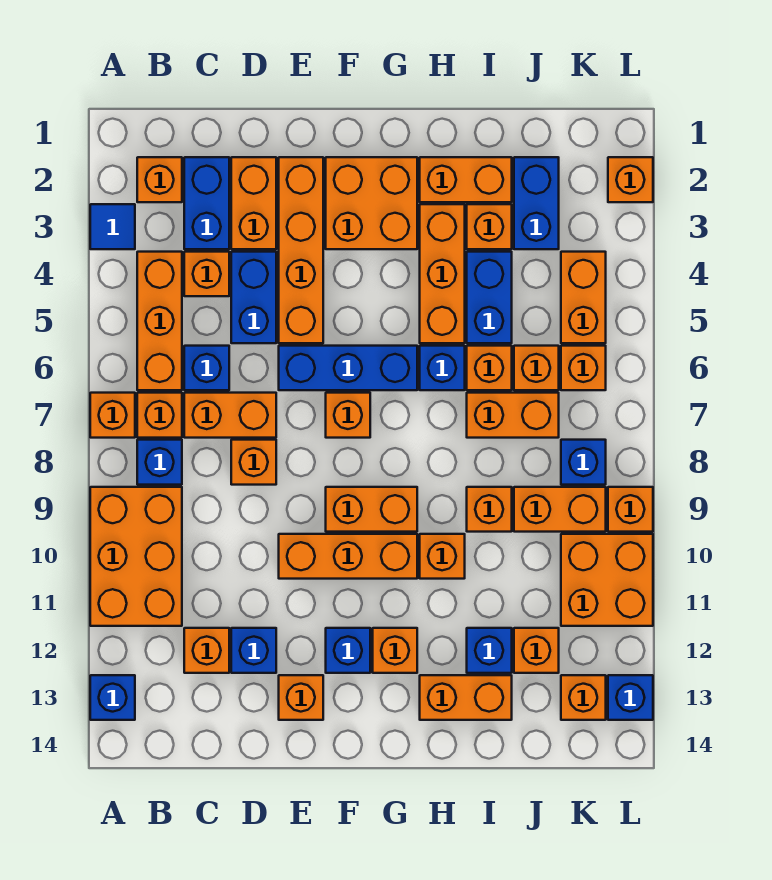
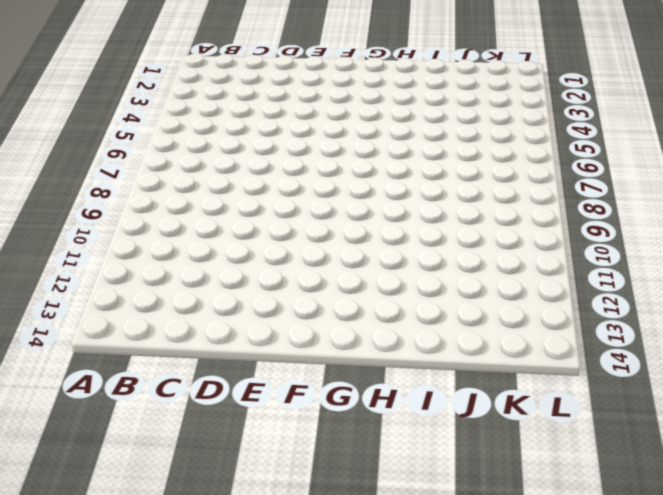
none -> blue 1x1 tile [90,204,135,249]
none -> orange 1x1 brick [90,393,135,438]
none -> orange 2x3 brick [90,487,182,626]
none -> blue 1x1 brick [90,675,135,720]

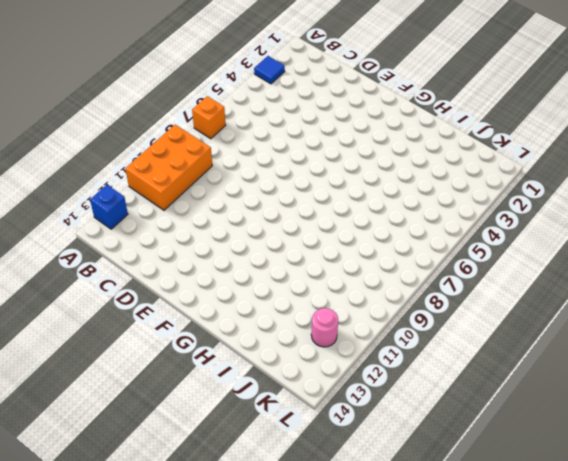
pink 1x1 round brick [311,308,338,347] -> none
none -> orange 1x1 brick [137,157,182,202]
none -> orange 1x3 brick [137,252,182,390]
none -> orange 1x1 brick [137,393,182,438]
none -> blue 1x1 brick [137,440,182,485]

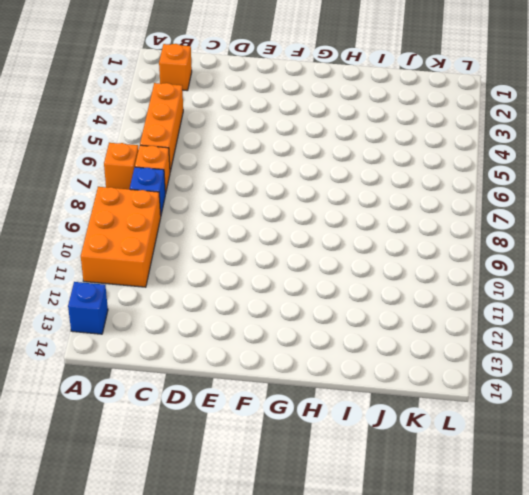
none -> blue 1x1 tile [90,204,135,249]
none -> blue 1x2 brick [184,157,229,249]
none -> orange 1x1 brick [184,252,229,296]
none -> blue 1x1 brick [184,346,229,390]

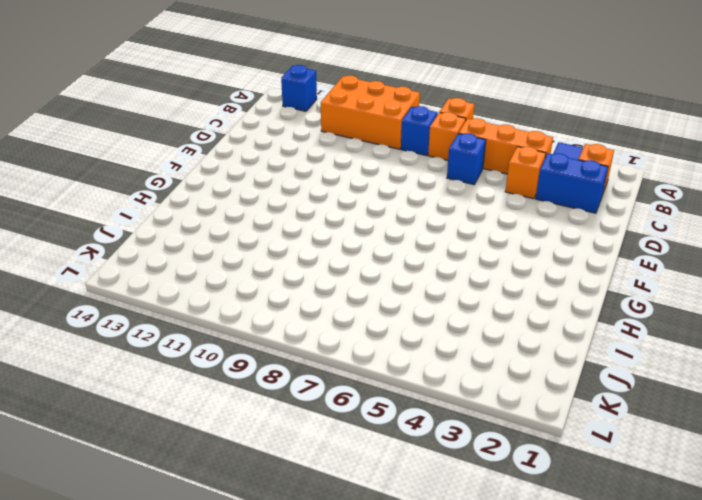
none -> orange 1x2 brick [184,393,276,438]
none -> orange 1x1 brick [184,628,229,673]
none -> orange 1x2 brick [231,157,276,249]
none -> blue 1x2 brick [231,252,276,343]

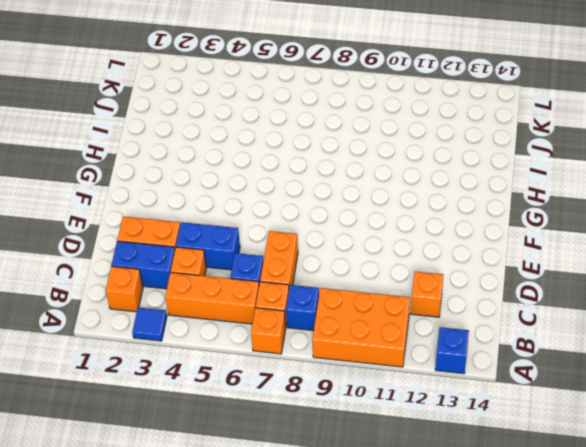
none -> orange 1x1 brick [231,440,276,485]
none -> blue 1x1 brick [231,628,276,673]
none -> orange 1x4 brick [279,157,323,343]
none -> blue 1x3 brick [279,346,417,390]

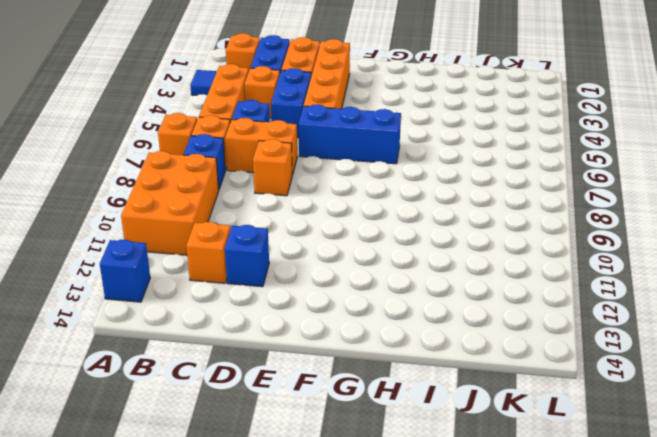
none -> orange 1x3 brick [279,534,417,579]
none -> orange 1x1 brick [279,675,323,720]
none -> orange 2x2 brick [326,157,417,249]
none -> orange 1x1 brick [326,393,370,438]

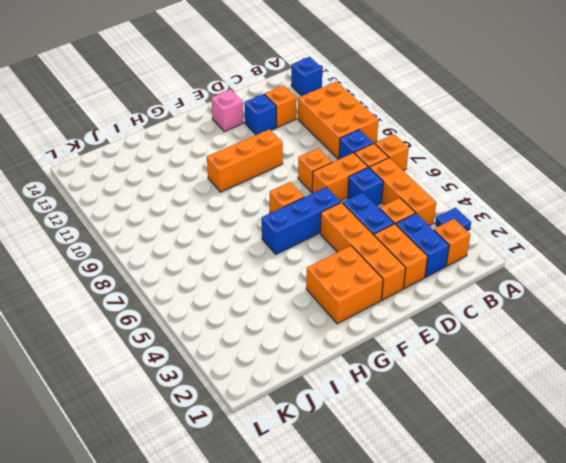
pink 1x1 brick [211,89,243,132] -> orange 1x1 brick [279,675,323,720]
none -> orange 1x2 brick [326,487,417,532]
none -> blue 1x1 brick [326,628,370,673]
none -> orange 1x1 brick [373,628,417,673]
none -> orange 1x2 brick [420,157,512,202]

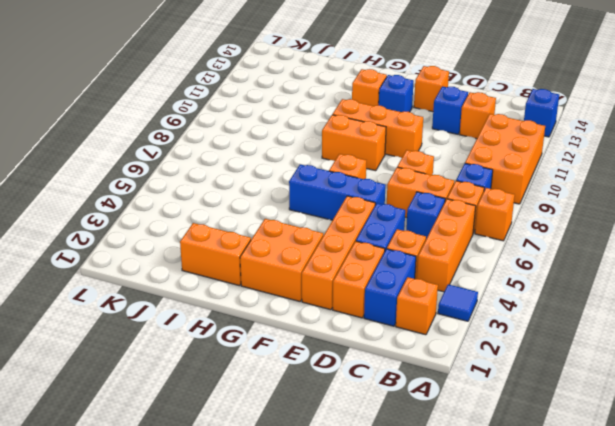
none -> orange 1x3 brick [420,204,465,343]
none -> blue 1x1 brick [420,346,465,390]
none -> orange 1x1 brick [420,534,465,579]
none -> orange 1x2 brick [420,675,512,720]

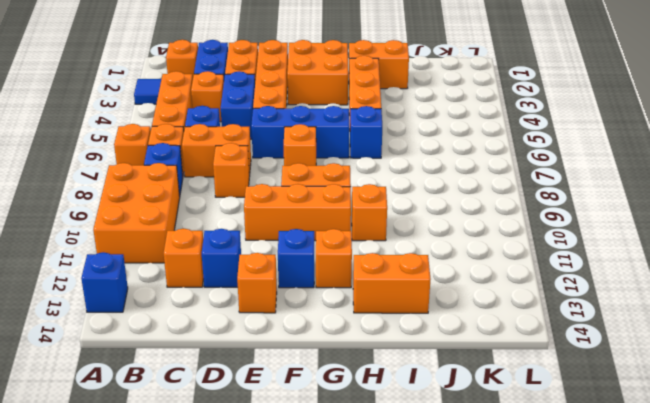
none -> orange 1x1 brick [467,204,512,249]
none -> blue 1x2 brick [467,252,512,343]
none -> orange 1x1 brick [467,346,512,390]
none -> orange 1x2 brick [467,393,559,438]

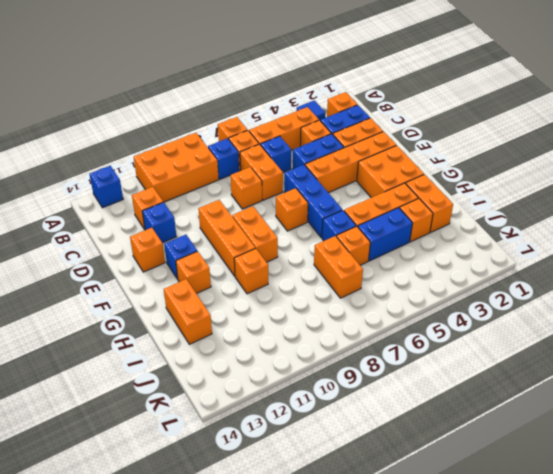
none -> orange 1x1 brick [467,487,512,532]
none -> blue 1x1 brick [467,628,512,673]
none -> blue 1x2 brick [514,157,559,249]
none -> orange 1x1 brick [514,346,559,390]

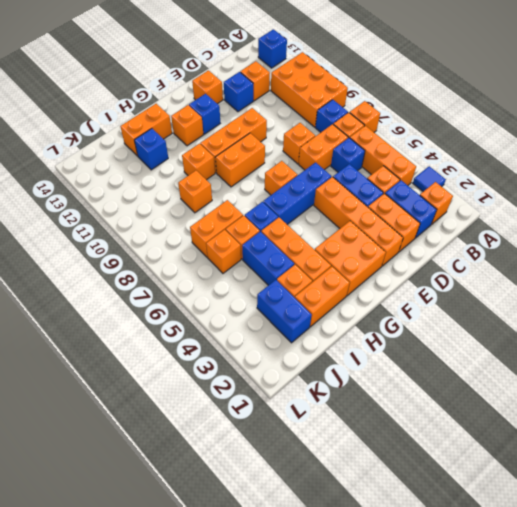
none -> orange 1x2 brick [514,487,606,532]
none -> orange 1x1 brick [514,628,559,673]
none -> orange 1x2 brick [561,252,606,343]
none -> orange 1x1 brick [561,346,606,390]

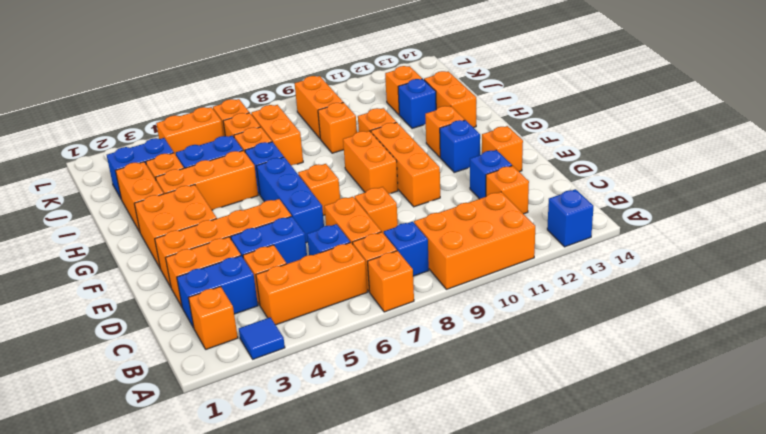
none -> blue 1x1 brick [561,440,606,485]
none -> orange 2x2 brick [561,534,653,626]
none -> orange 1x1 brick [561,675,606,720]
none -> orange 1x1 brick [608,157,653,202]

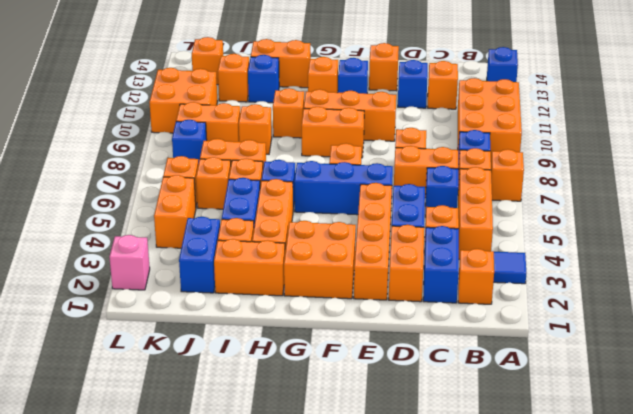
pink 1x1 brick [109,235,150,290] -> orange 1x1 brick [608,157,653,202]
none -> orange 1x1 brick [608,487,653,532]
none -> blue 1x1 brick [608,675,653,720]

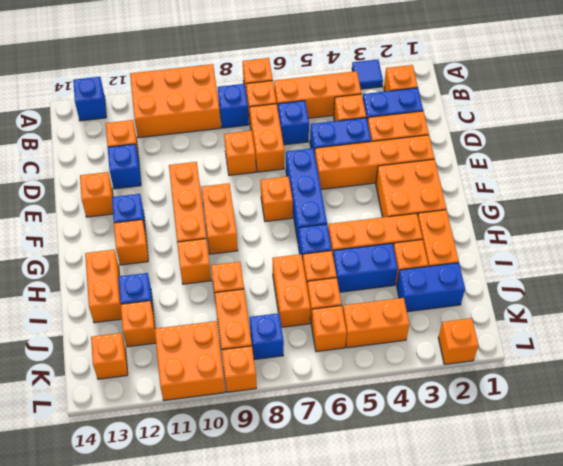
none -> blue 1x1 brick [608,675,653,720]

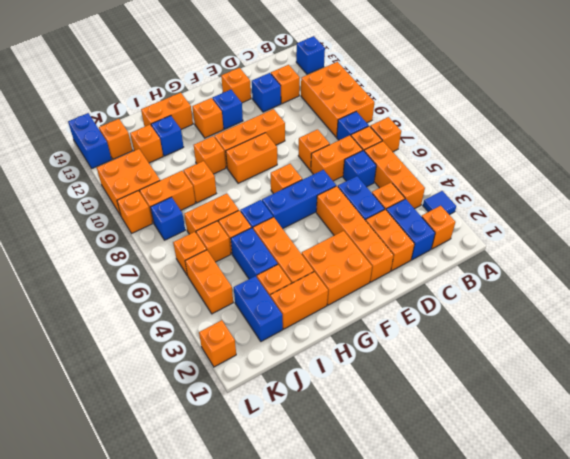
blue 1x2 brick [68,113,112,169] -> blue 1x1 brick [608,675,653,720]

